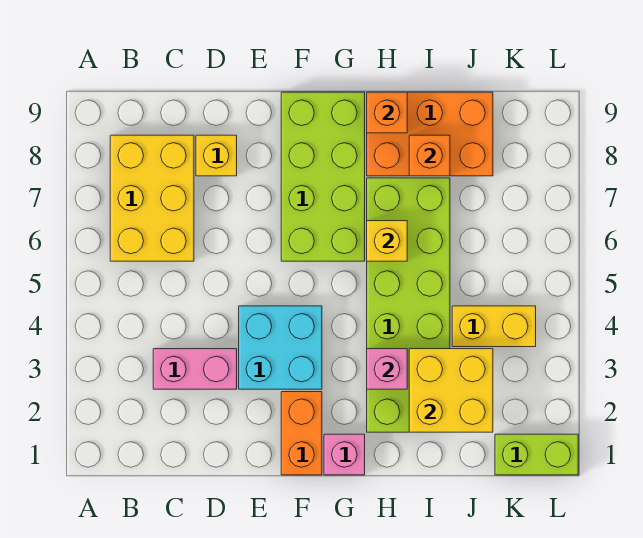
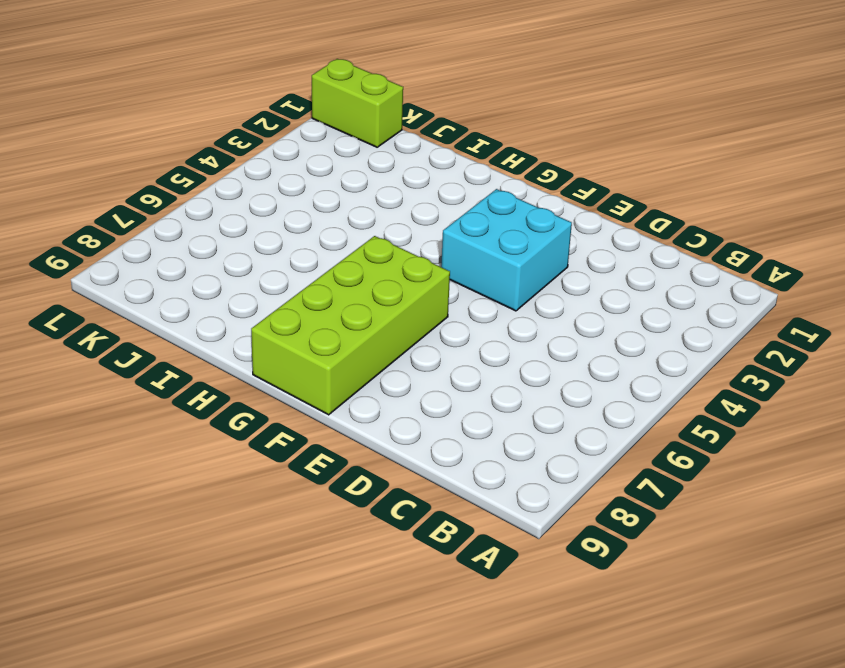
none -> yellow 2x3 brick [110,135,194,261]
none -> pink 1x2 brick [153,349,237,389]
none -> yellow 1x1 brick [196,135,237,176]

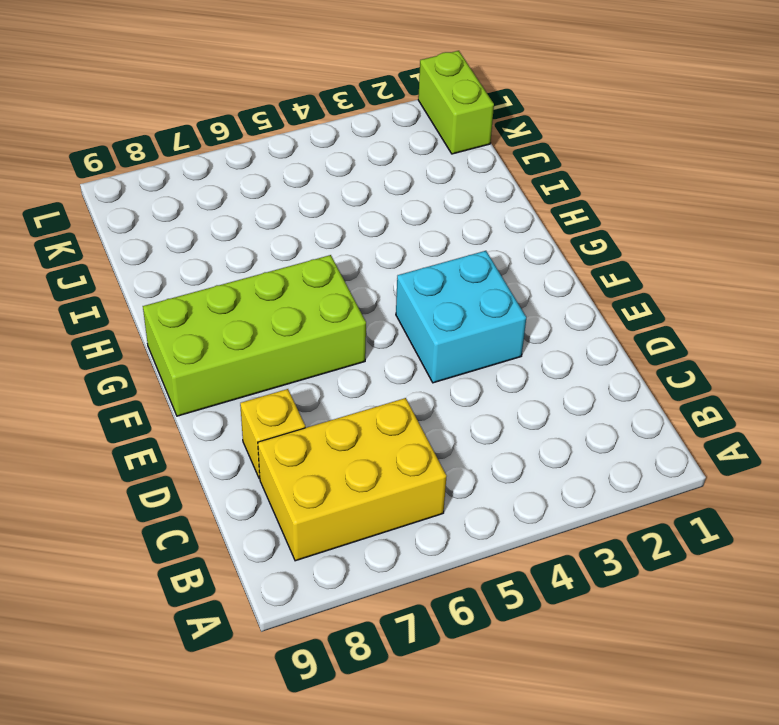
none -> pink 1x2 brick [153,349,237,389]
none -> orange 1x2 brick [281,392,322,475]
none -> pink 1x1 brick [324,434,365,475]

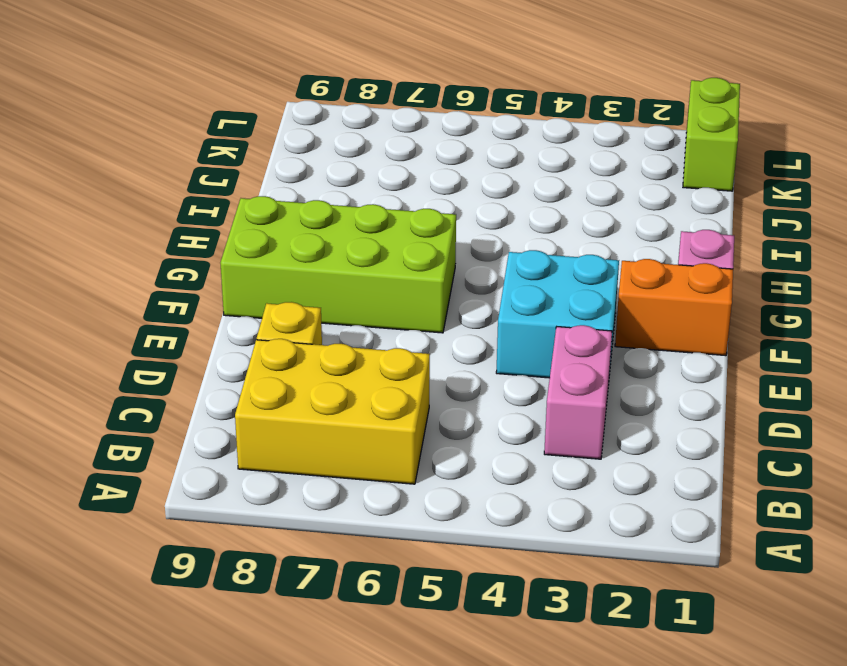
none -> lime 2x6 brick [367,178,450,432]
none -> orange 2x3 brick [367,92,493,176]
none -> yellow 1x2 brick [452,306,536,347]

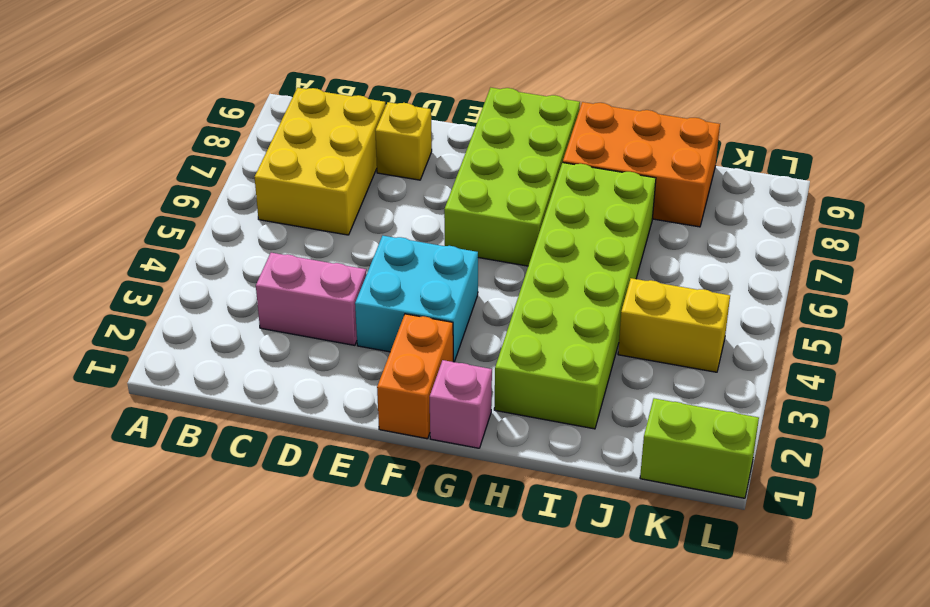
none -> pink 1x1 brick [367,349,407,389]
none -> yellow 1x1 brick [367,221,407,261]
none -> orange 1x1 brick [367,92,407,133]

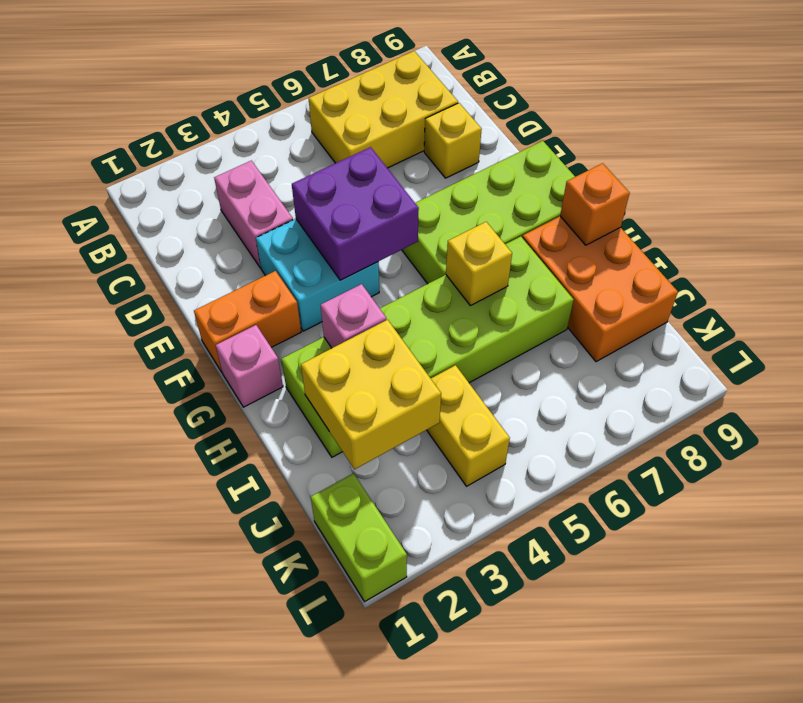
purple 2x2 brick [292,147,419,280] -> none
none -> orange 1x1 brick [409,135,450,176]

